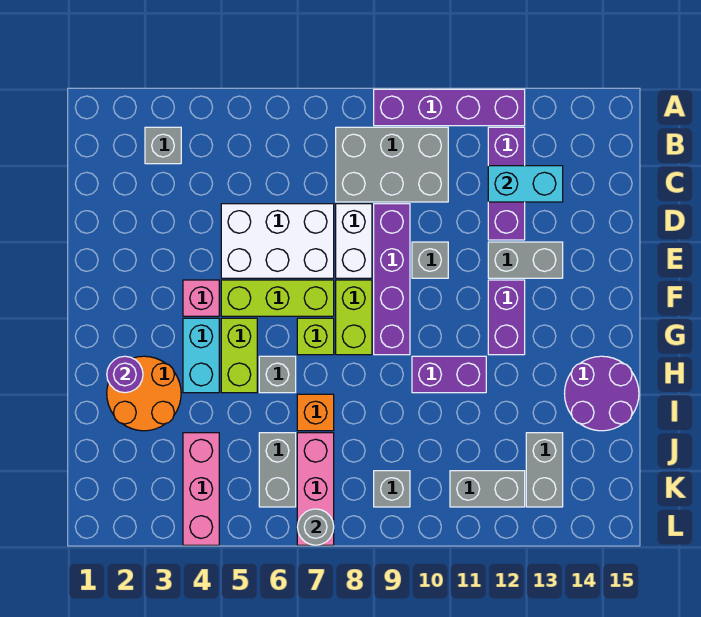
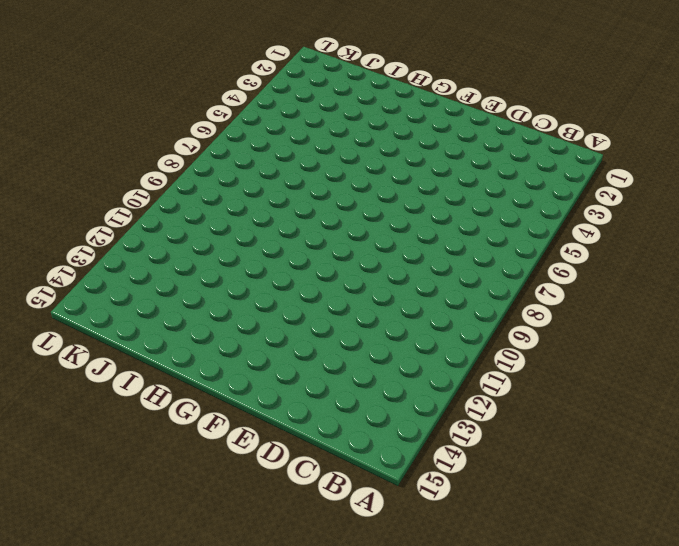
none -> purple 1x4 brick [374,89,525,126]
none -> grey 1x1 brick [145,127,181,164]
none -> grey 2x3 brick [336,127,448,202]
none -> purple 1x3 brick [488,127,525,240]

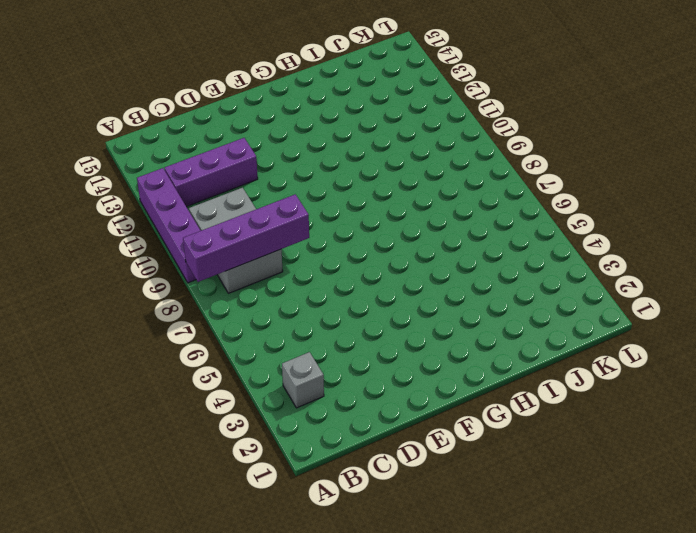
purple 1x4 brick [183,194,309,282] -> purple 1x4 brick moved to [374,204,410,355]
none -> white 2x3 brick [221,204,334,278]
none -> white 1x2 brick [336,204,372,278]
none -> grey 1x1 brick [412,242,448,278]
none -> grey 1x2 brick [488,242,563,278]

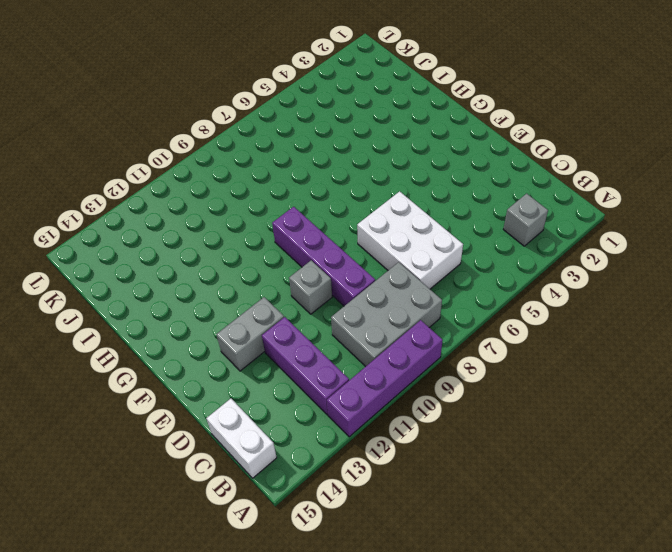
white 1x2 brick [206,399,277,478] -> white 1x2 brick moved to [336,204,372,278]
white 2x3 brick [357,191,463,289] -> white 2x3 brick turned to [221,204,334,278]
none -> pink 1x1 brick [183,280,219,316]
none -> lime 1x3 brick [221,280,334,316]
none -> lime 1x2 brick [336,280,372,355]
none -> purple 1x2 brick [488,280,525,355]

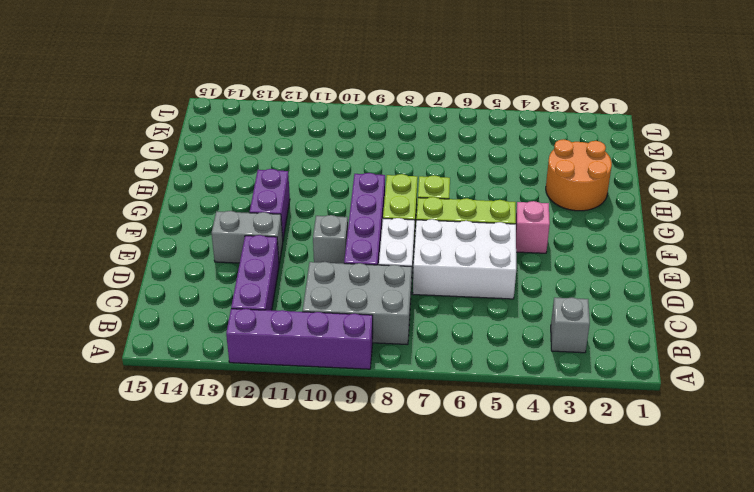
none -> cyan 1x2 brick [183,318,219,393]
none -> lime 1x2 brick [221,318,257,393]
none -> grey 1x1 brick [259,356,296,393]
none -> purple 1x2 brick [412,356,486,393]

